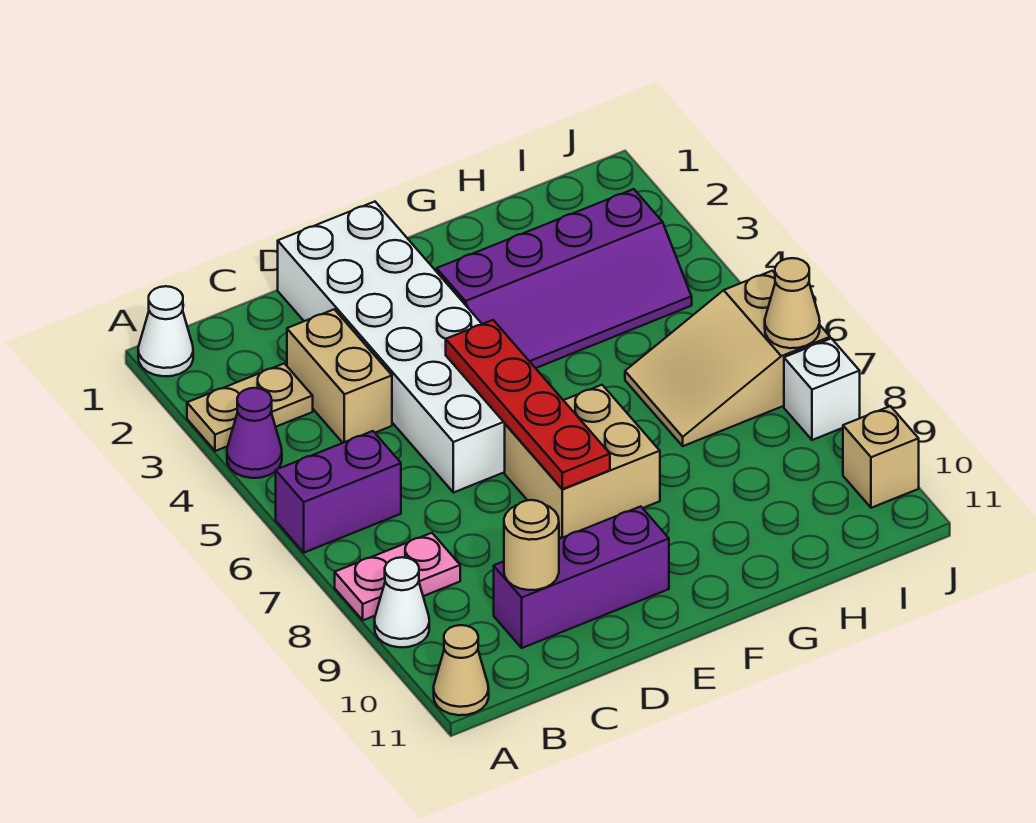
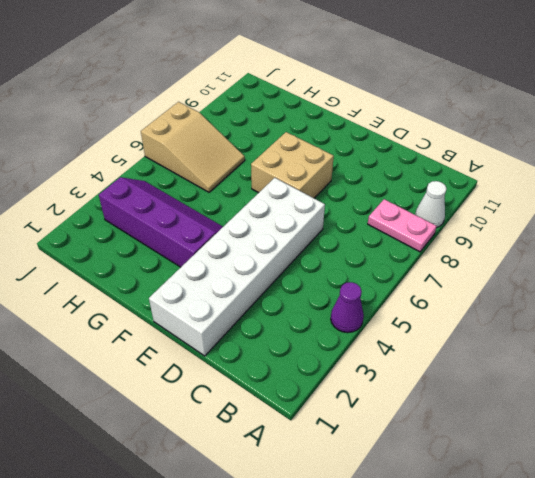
none -> white 1x1 cone [138,286,193,376]
none -> tan 1x2 plate [187,363,313,451]
none -> purple 1x2 brick [276,431,401,553]

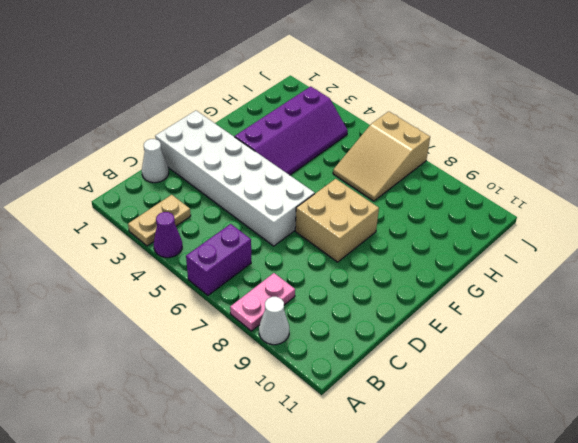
white 1x1 cone [142,139,169,183] -> white 1x1 cone moved to [138,286,193,376]
none -> tan 1x1 cone [434,625,489,715]
none -> tan 1x2 brick [287,309,392,443]
none -> purple 1x3 brick [494,506,669,648]

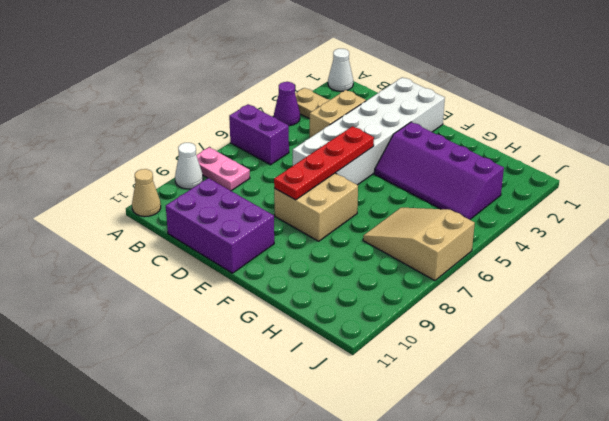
purple 2x3 brick [166,178,274,273] -> purple 1x3 brick [494,506,669,648]
none -> white 1x1 brick [784,338,860,440]
none -> tan 1x1 brick [843,406,919,508]
none -> tan 1x1 round brick [504,500,559,590]

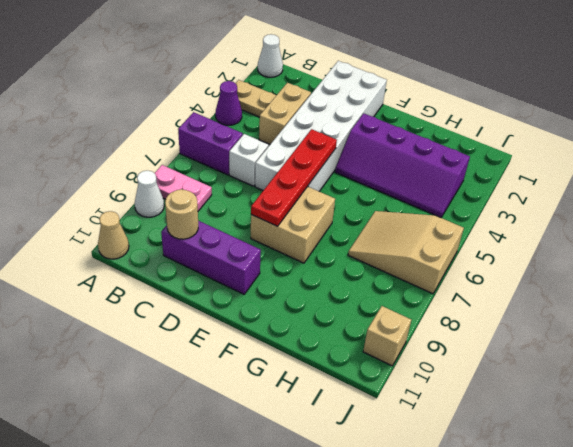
white 1x1 brick [229,134,269,186] -> white 1x1 brick moved to [784,338,860,440]
none -> tan 1x1 cone [765,258,820,348]

